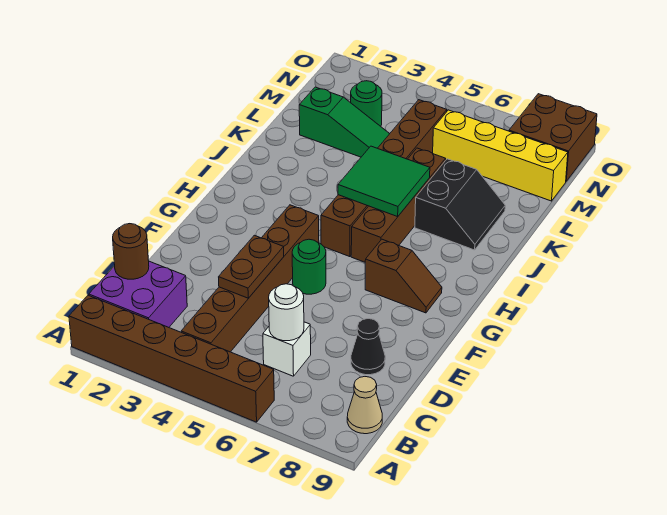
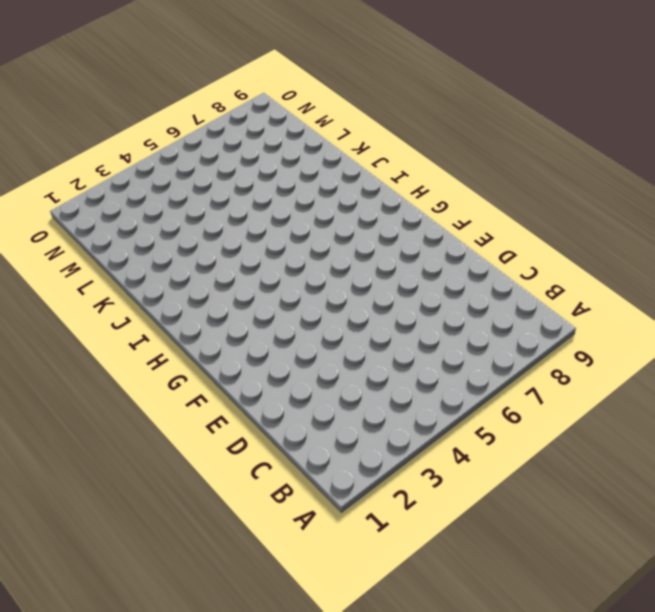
none -> brown 1x6 brick [69,295,274,422]
none -> purple 2x2 brick [89,261,187,327]
none -> brown 1x6 brick [181,205,319,352]

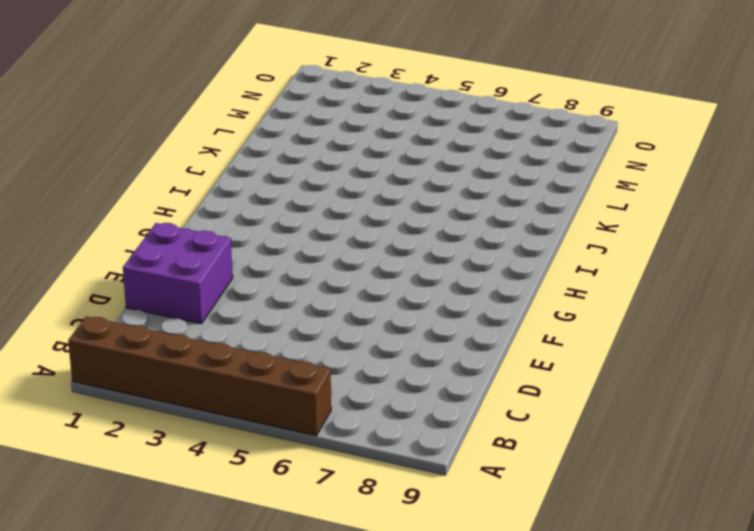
purple 2x2 brick [123,223,233,324] -> purple 2x2 brick moved to [89,261,187,327]
none -> brown 1x6 brick [181,205,319,352]
none -> tan 1x1 cone [347,377,382,434]
none -> white 1x1 brick [263,322,311,376]

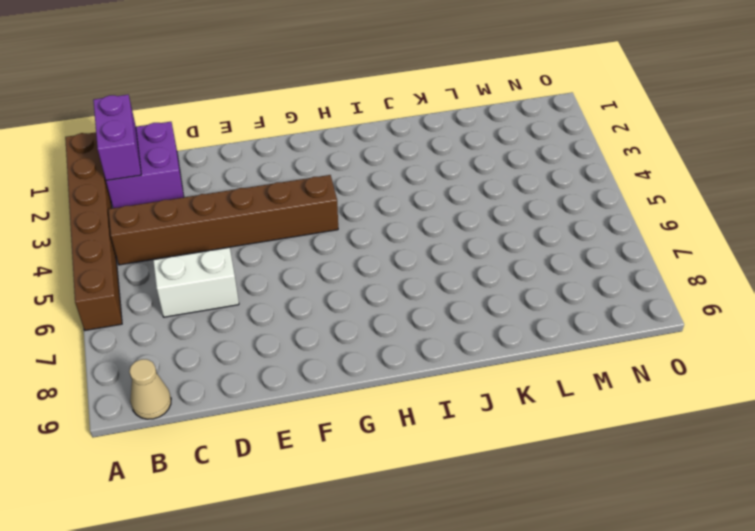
purple 1x2 brick [93,95,141,181] -> none
white 1x2 brick [153,248,239,317] -> white 1x1 brick [263,322,311,376]
none -> black 1x1 cone [351,319,385,375]
none -> green 1x1 round brick [292,239,326,294]
none -> brown 1x2 slope [365,239,442,313]

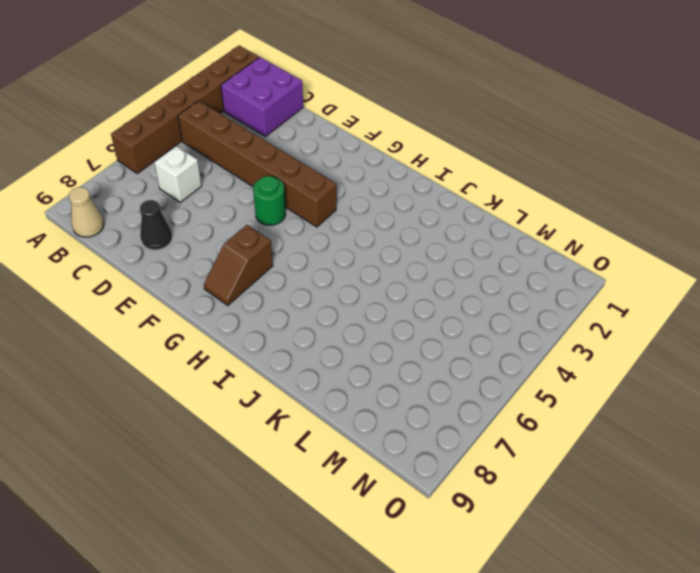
none -> brown 1x6 brick [321,100,447,257]
none -> brown 1x4 brick [351,148,446,262]
none -> black 2x2 slope [415,159,505,250]

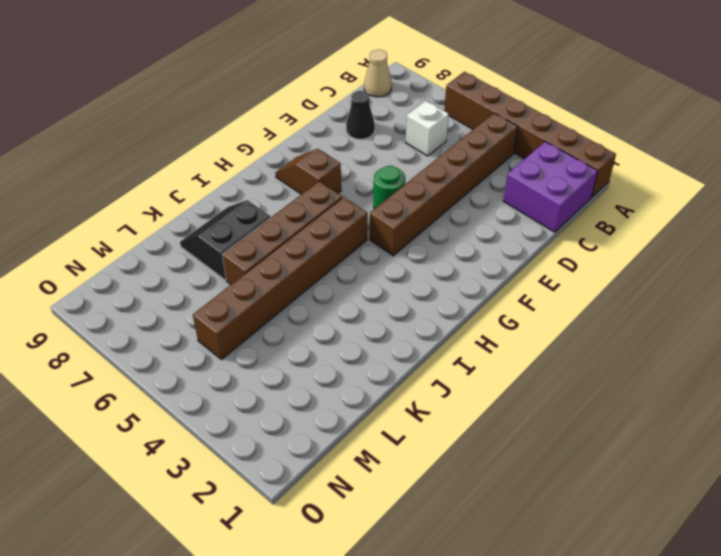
none -> green 1x3 slope [299,87,389,157]
none -> green 1x1 round brick [351,81,382,126]
none -> yellow 1x4 brick [433,110,568,201]

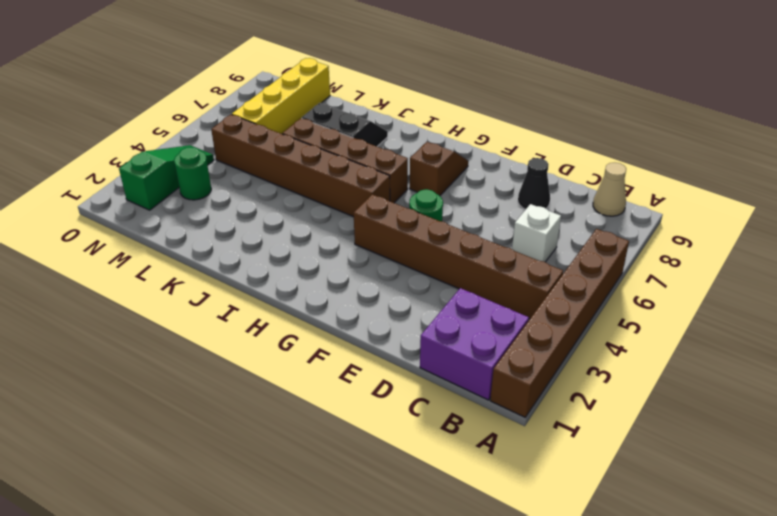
green 1x3 slope [119,145,214,210] -> green 1x3 slope moved to [299,87,389,157]
none -> brown 2x2 brick [509,94,597,181]
none -> brown 1x1 round brick [113,224,149,279]
none -> white 1x1 round brick [269,284,304,341]

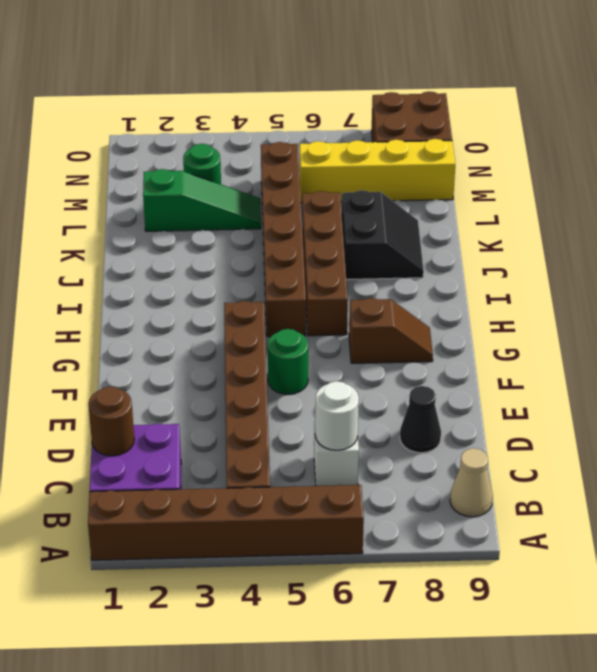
none -> brown 1x2 plate [219,235,284,298]
none -> green 2x2 tile [338,146,430,217]

